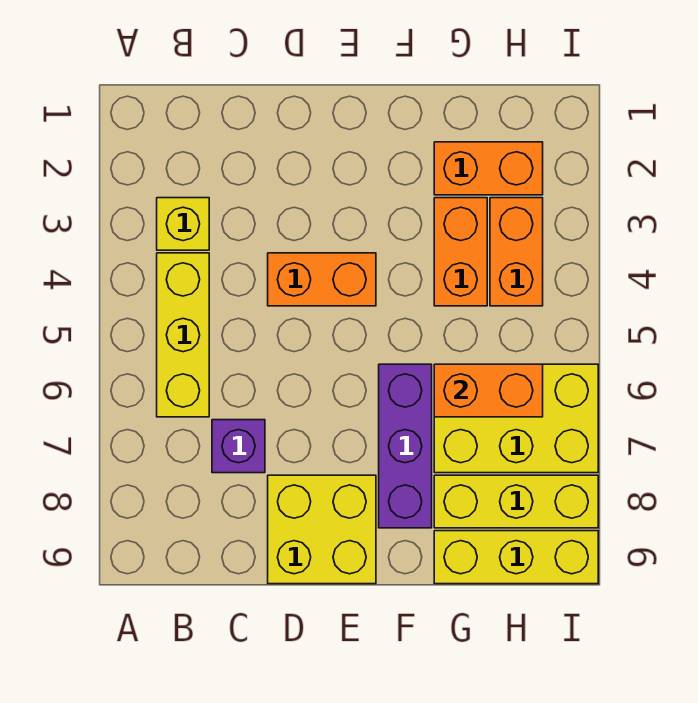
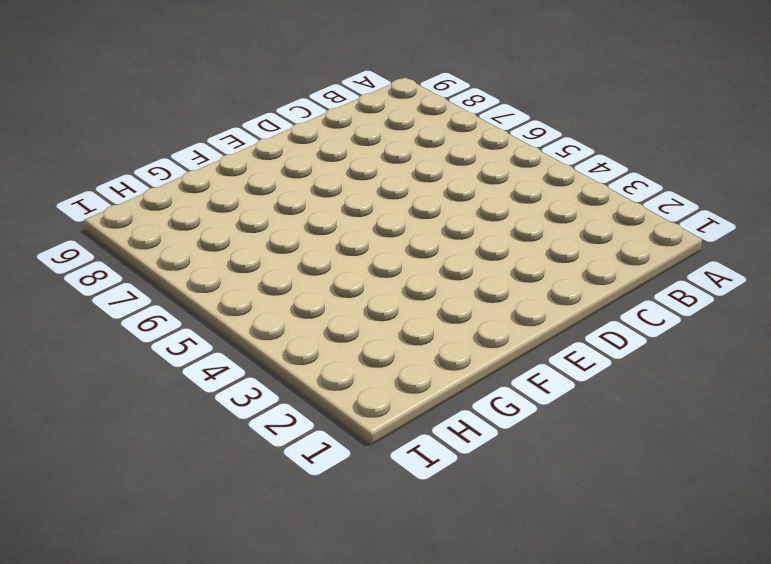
none -> yellow 1x1 brick [157,198,209,250]
none -> yellow 1x3 brick [157,253,209,417]
none -> purple 1x1 brick [212,420,265,473]

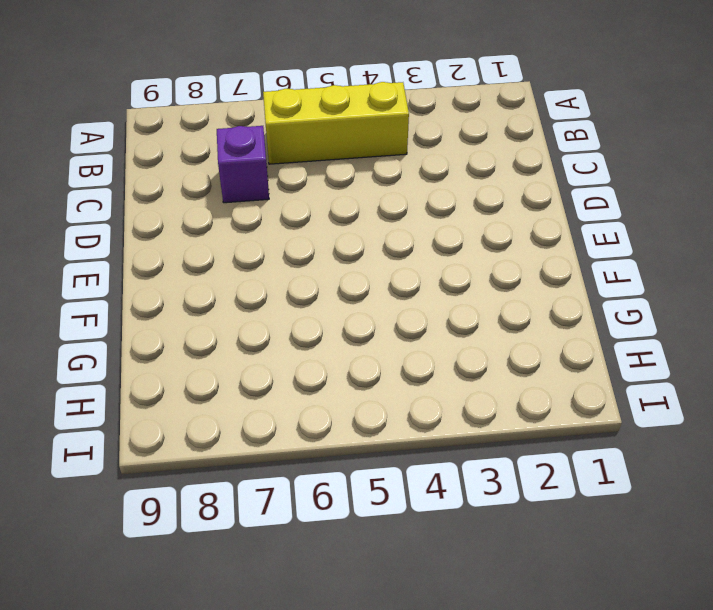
none -> yellow 1x1 brick [157,198,209,250]
none -> orange 1x2 brick [268,253,376,306]
none -> yellow 2x2 brick [268,475,376,584]

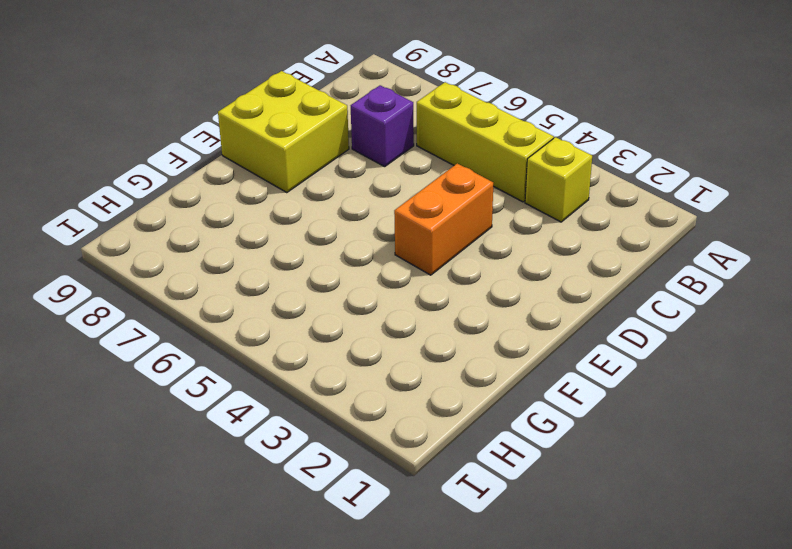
none -> purple 1x3 brick [379,364,432,528]
none -> orange 1x2 brick [434,142,543,195]
none -> orange 1x2 brick [434,198,487,306]

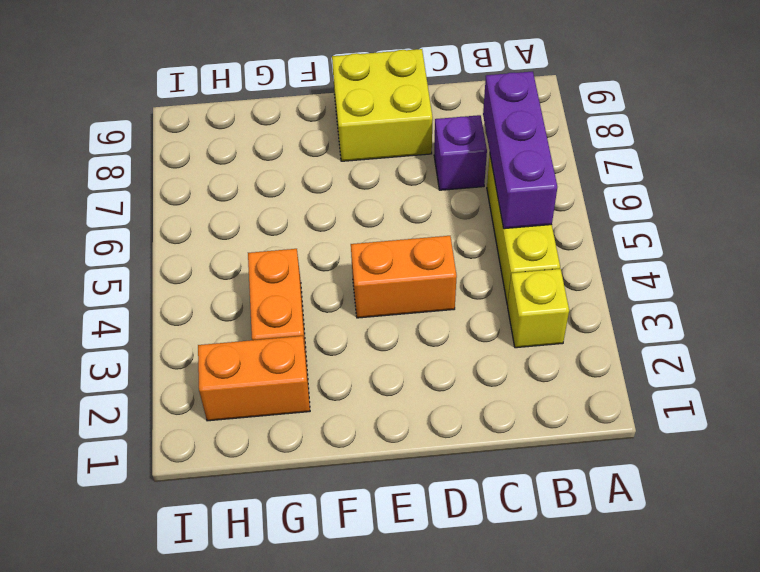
purple 1x3 brick [483,71,557,229] -> purple 1x3 brick moved to [379,364,432,528]
none -> yellow 2x3 brick [434,364,598,473]
none -> yellow 1x3 brick [434,475,598,528]
none -> yellow 1x3 brick [434,531,598,584]

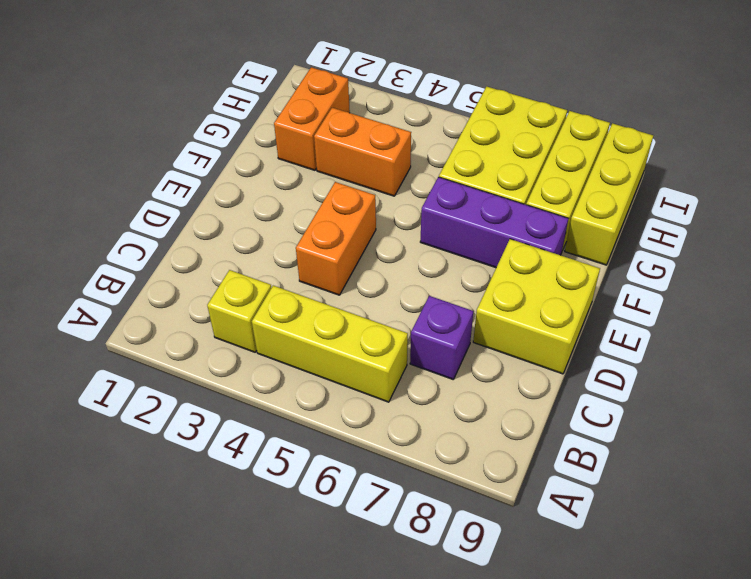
none -> orange 1x2 brick [490,198,543,306]
none -> orange 1x2 brick [434,364,543,417]

